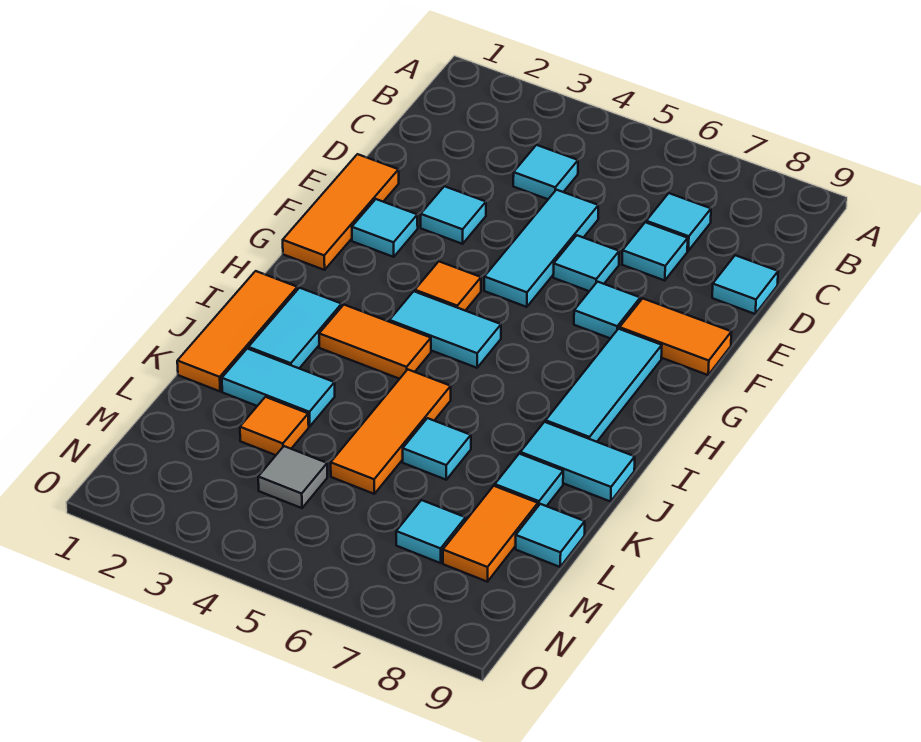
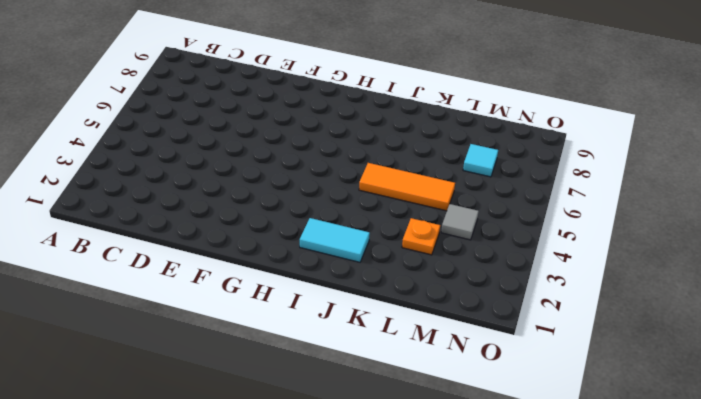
orange 1x1 plate [402,218,440,255] -> orange 1x1 tile [240,397,309,455]
none -> cyan 1x1 tile [513,145,578,199]
none -> cyan 1x1 tile [646,193,711,251]
none -> cyan 1x3 tile [484,190,598,307]

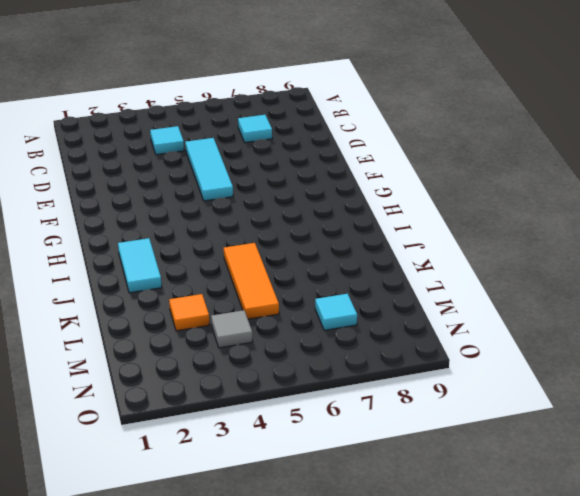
none -> cyan 1x1 tile [622,222,688,281]
none -> cyan 1x1 tile [712,255,778,314]
none -> orange 1x3 tile [283,154,399,270]

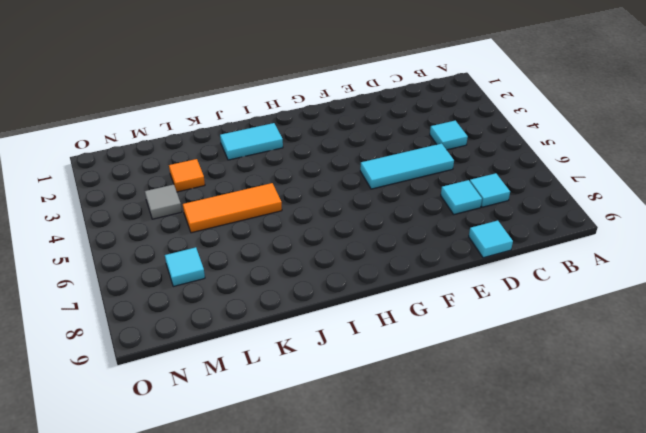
none -> orange 1x3 tile [283,154,399,270]
none -> cyan 1x1 tile [421,186,486,244]
none -> cyan 1x1 tile [553,235,619,291]

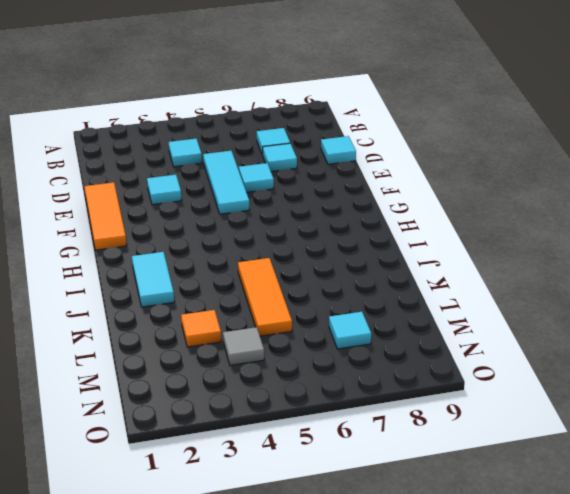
none -> cyan 1x1 tile [352,199,418,257]
none -> cyan 1x1 tile [574,282,640,339]
none -> orange 1x2 tile [620,298,731,375]

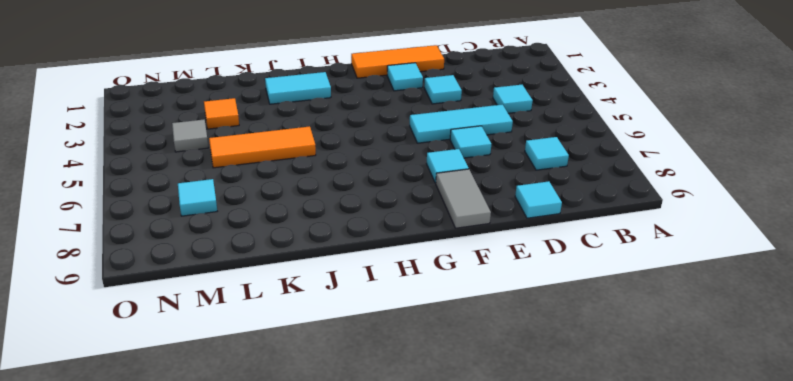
grey 1x2 tile [436,169,491,228] -> orange 1x2 tile [620,298,731,375]
none -> cyan 1x1 tile [622,222,688,281]
none -> orange 1x1 tile [415,262,481,311]
none -> cyan 1x3 tile [546,329,662,442]

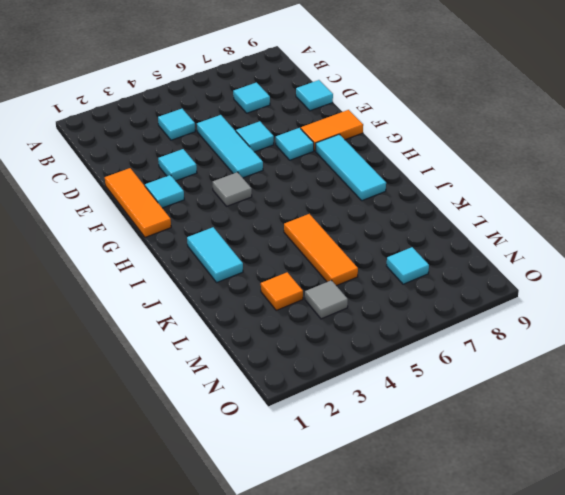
grey 1x1 tile [213,172,252,206] -> orange 1x1 tile [415,262,481,311]
none -> cyan 1x1 tile [622,222,688,281]
none -> cyan 1x2 tile [390,291,501,368]
none -> orange 1x3 tile [177,271,297,391]

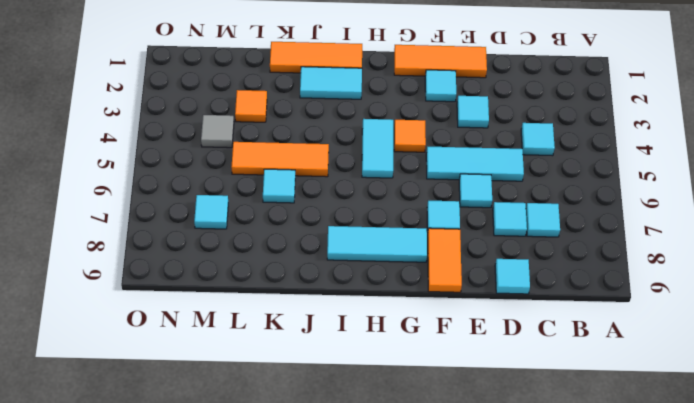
none -> orange 1x2 tile [319,305,431,379]
none -> cyan 1x2 tile [520,422,635,502]
none -> cyan 1x2 tile [222,349,335,427]

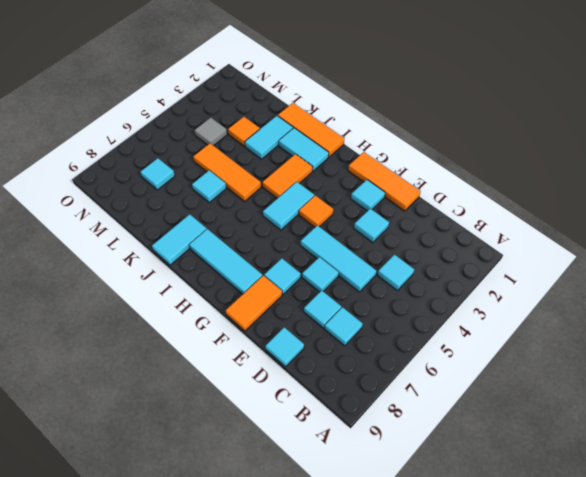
none -> cyan 1x1 tile [495,454,563,506]
none -> orange 1x2 tile [443,486,538,582]
none -> cyan 1x1 tile [516,504,585,567]

